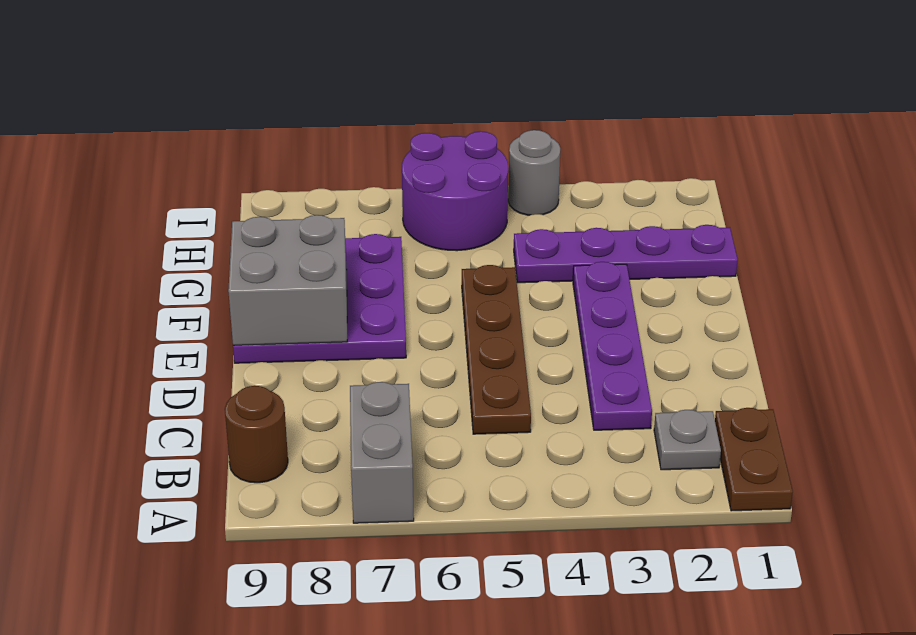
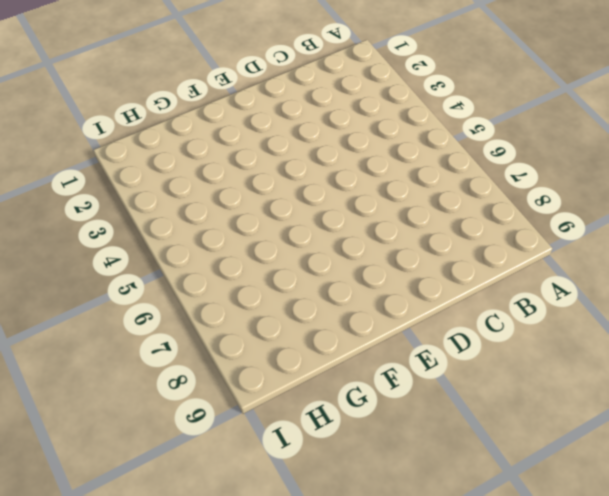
none -> brown 1x2 plate [715,408,793,511]
none -> grey 1x2 brick [350,382,414,523]

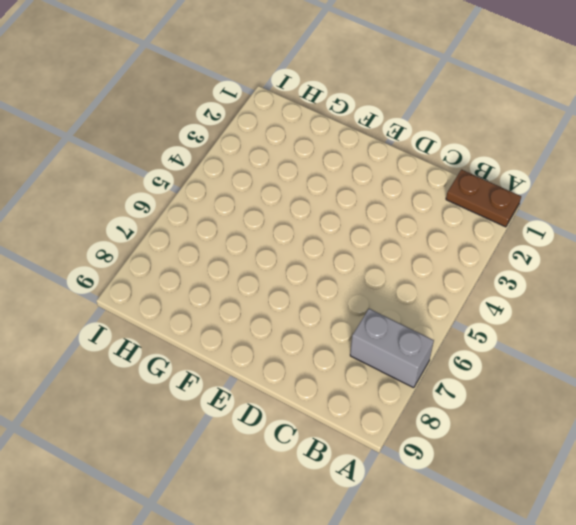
none -> grey 1x1 plate [654,410,721,470]
none -> brown 1x1 round brick [225,386,288,483]

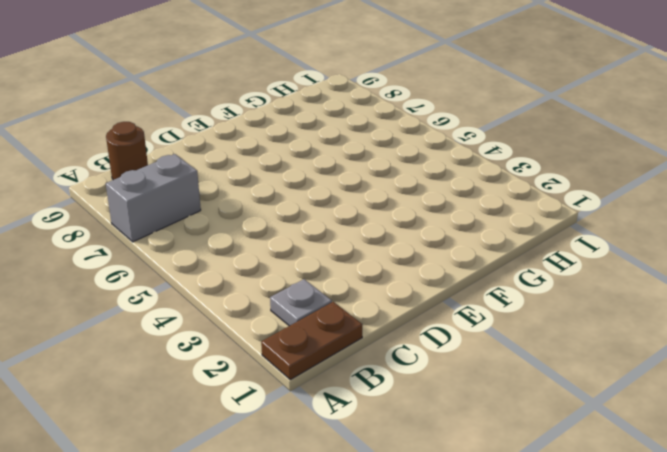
none -> purple 1x4 plate [573,262,652,430]
none -> brown 1x4 plate [462,265,531,434]

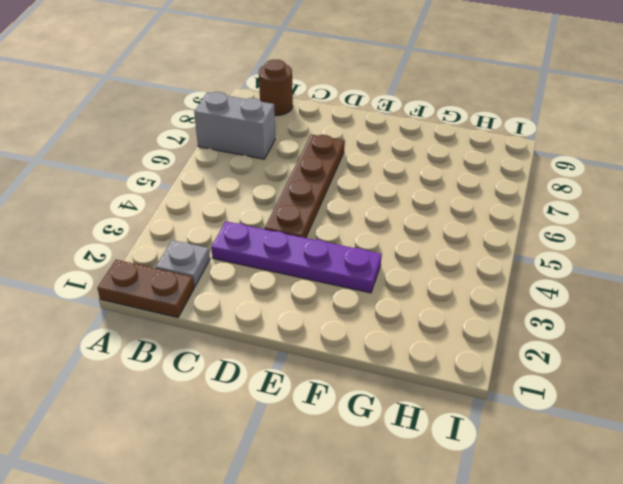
brown 1x4 plate [265,135,344,238] -> brown 1x4 plate turned to [462,265,531,434]
none -> purple 3x3 plate [233,234,406,363]
none -> purple 1x4 plate [514,225,738,283]

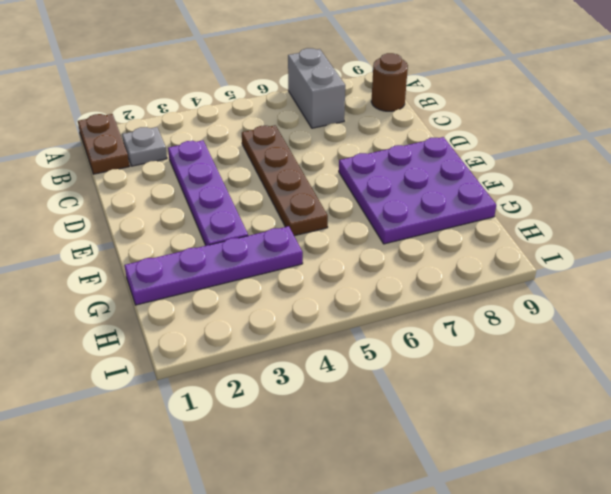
none -> purple 2x2 round brick [402,132,508,251]
none -> grey 1x1 round brick [508,130,560,215]

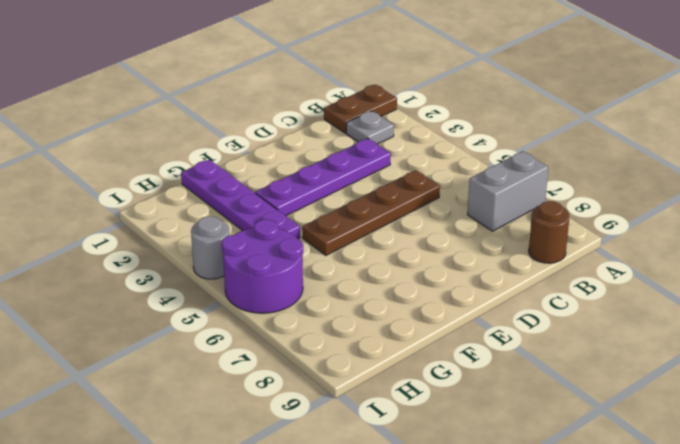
none -> purple 3x3 plate [233,234,406,363]
none -> grey 2x2 brick [228,215,347,345]

